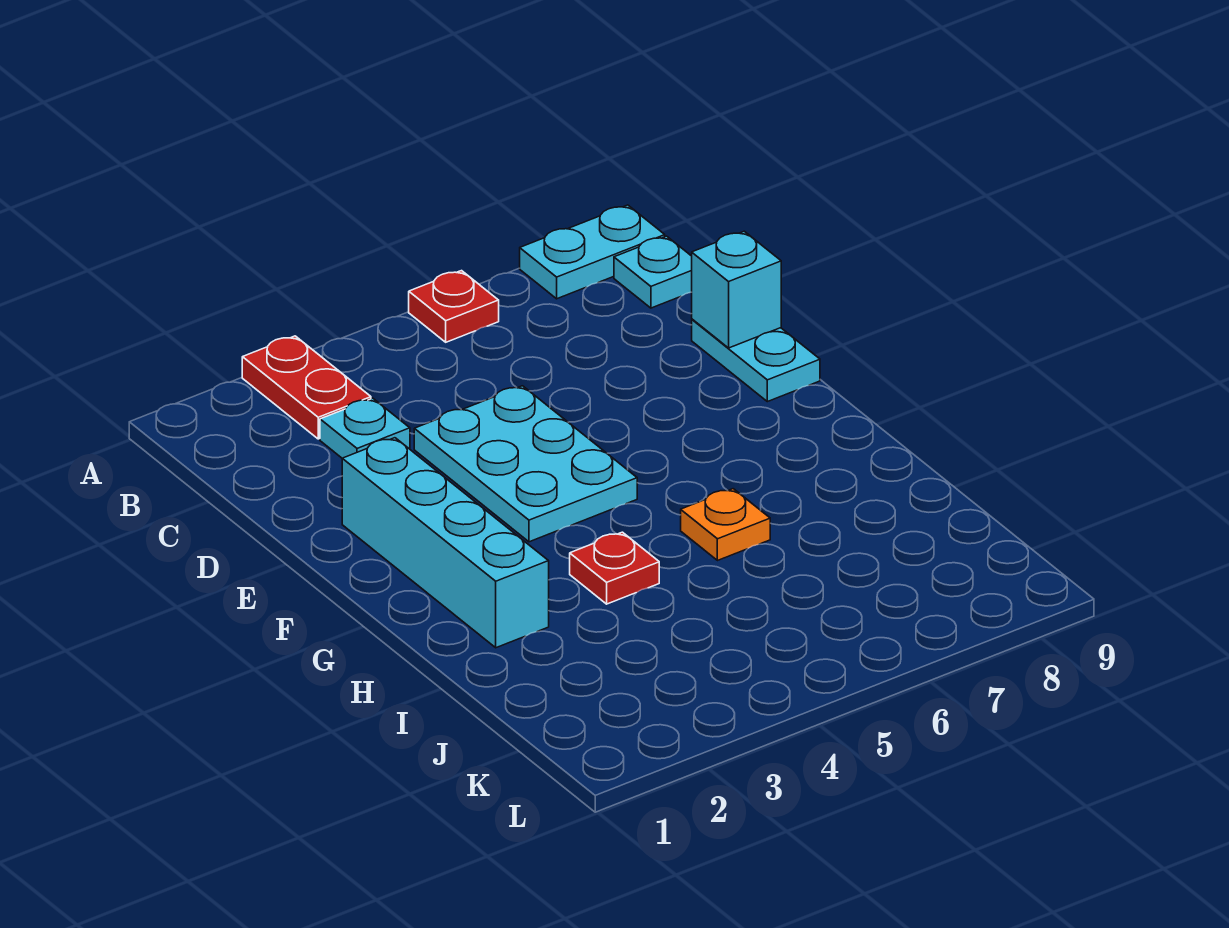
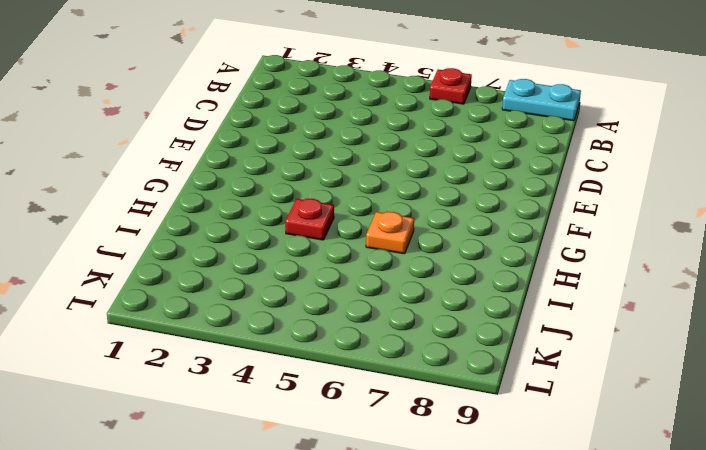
none -> red 1x2 plate [242,336,371,439]
none -> cyan 1x1 plate [614,236,692,308]

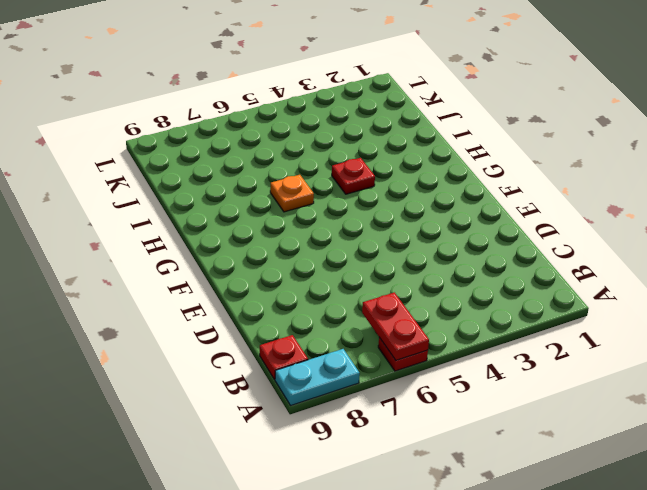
red 1x2 plate [362,292,429,360] -> red 1x2 plate moved to [242,336,371,439]
red 1x1 plate [260,335,308,380] -> cyan 1x1 plate [614,236,692,308]
none -> cyan 1x1 plate [320,398,410,458]
none -> cyan 2x3 plate [414,386,637,542]

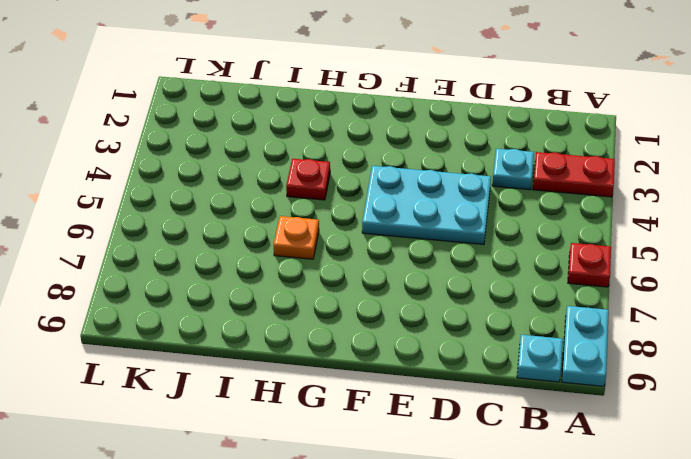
none -> cyan 1x2 plate [692,319,820,402]
none -> cyan 1x4 brick [342,438,549,648]

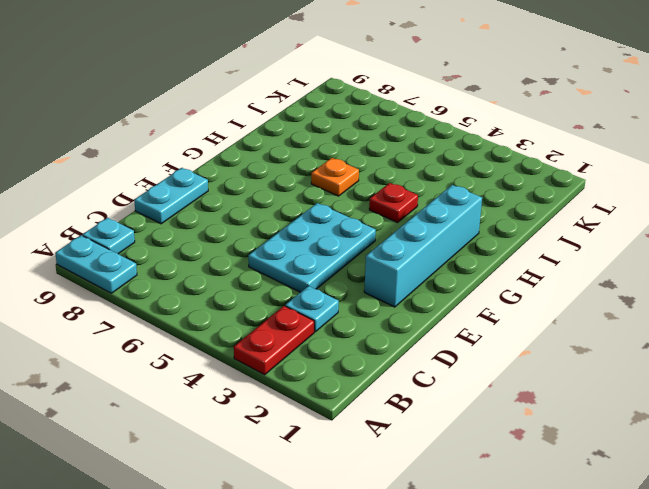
none -> red 1x1 plate [409,271,499,342]
none -> cyan 1x1 brick [692,231,781,348]

